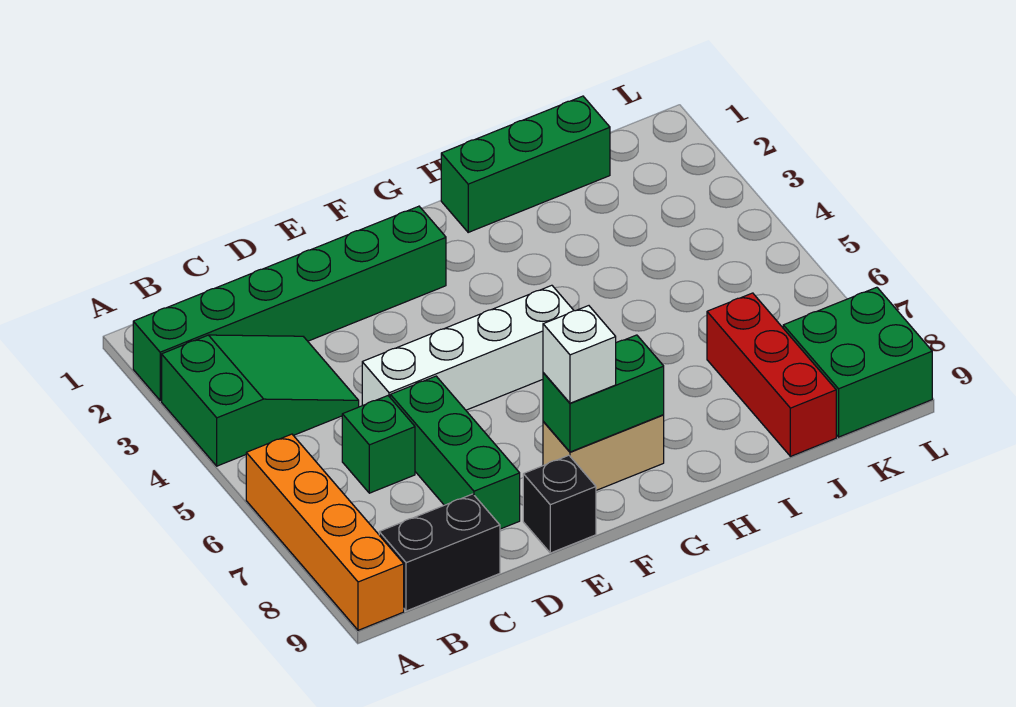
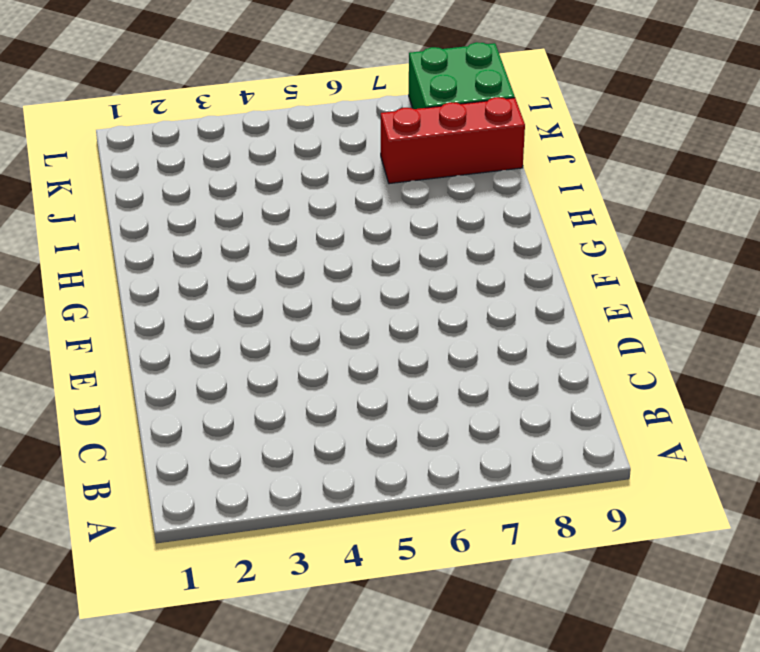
none -> green 1x6 brick [133,206,446,400]
none -> green 2x3 slope [162,335,359,466]
none -> orange 1x4 brick [246,434,404,630]

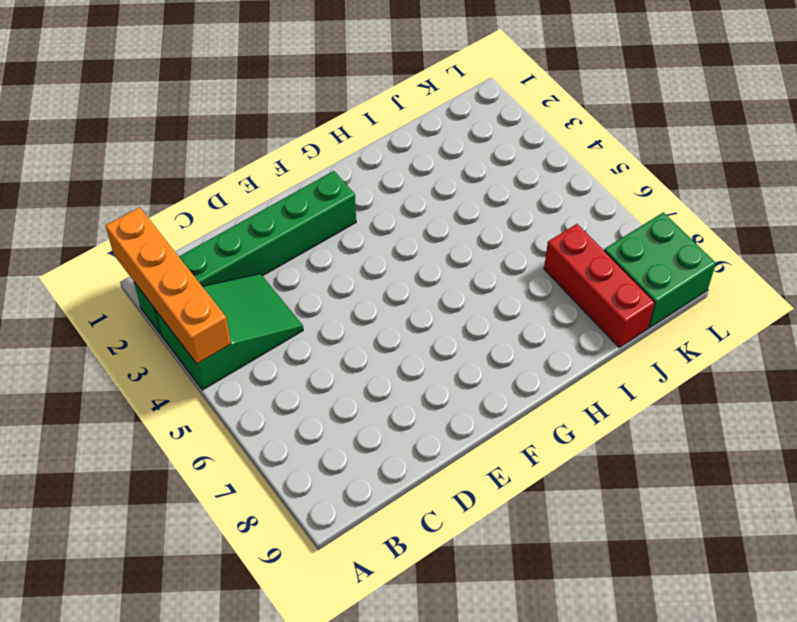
orange 1x4 brick [106,207,231,364] -> orange 1x4 brick moved to [246,434,404,630]
none -> black 1x2 brick [379,494,500,611]
none -> green 1x1 brick [342,396,415,493]
none -> white 1x4 brick [362,285,574,410]

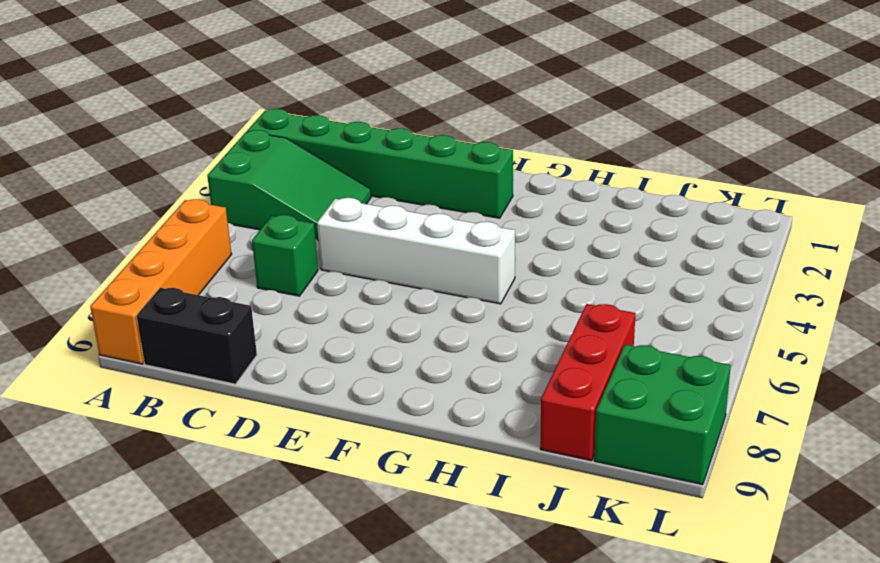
none -> green 1x3 brick [390,376,520,529]
none -> black 1x1 brick [523,455,596,553]
none -> tan 1x2 brick [543,415,664,490]

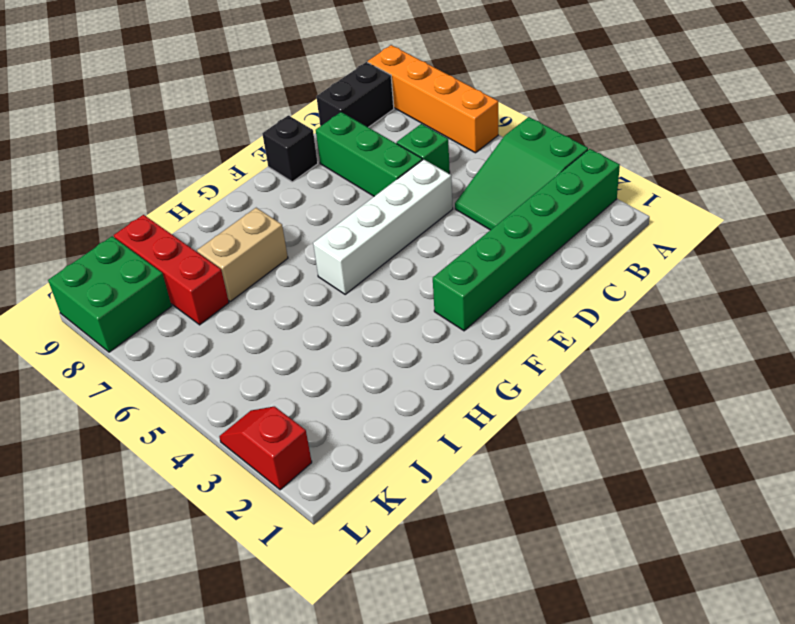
tan 1x2 brick [197,208,288,301] -> tan 1x2 brick moved to [543,415,664,490]
red 1x2 slope [219,406,312,490] -> none
none -> green 1x3 brick [441,96,610,232]
none -> green 1x2 brick [543,335,664,452]
none -> white 1x1 brick [543,306,616,403]

